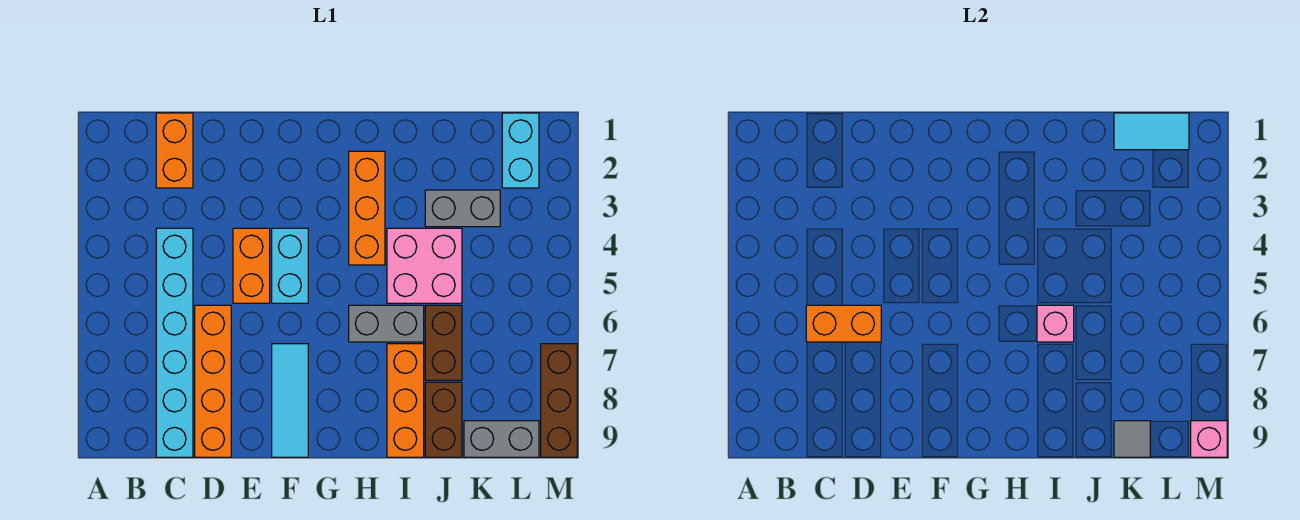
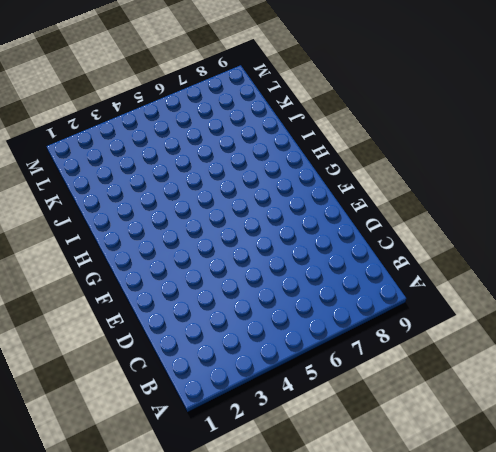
none -> orange 1x2 brick [156,113,193,188]
none -> cyan 1x6 brick [156,228,193,457]
none -> orange 1x4 brick [195,305,231,457]

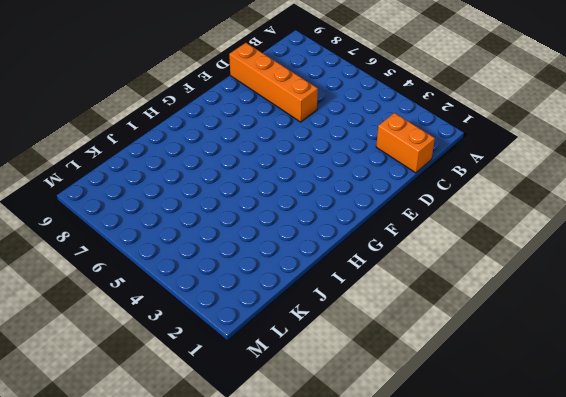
none -> cyan 1x6 brick [156,228,193,457]
none -> orange 1x2 brick [233,228,270,303]
none -> cyan 1x2 brick [272,228,308,303]

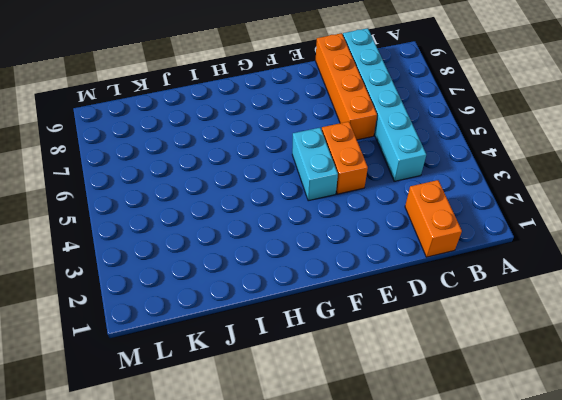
none -> cyan 1x3 tile [272,344,308,457]
none -> orange 1x3 brick [349,151,385,265]
none -> grey 1x2 brick [349,305,424,342]

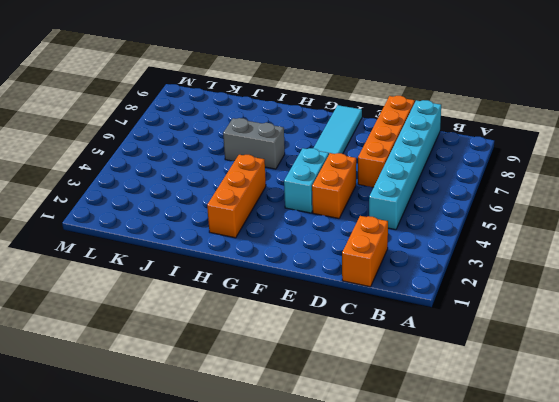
none -> pink 2x2 brick [387,228,462,303]
none -> orange 1x3 brick [387,344,424,457]
none -> grey 1x2 brick [425,190,500,227]

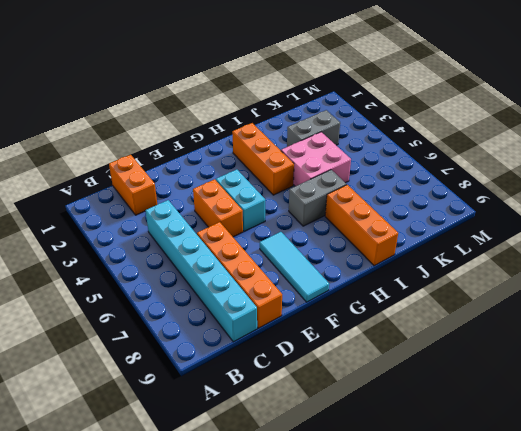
none -> brown 1x2 brick [425,305,462,380]
none -> brown 1x2 brick [425,382,462,457]
none -> grey 1x2 brick [464,421,539,457]

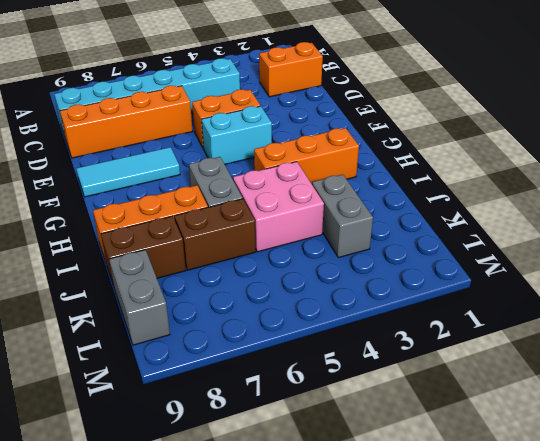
none -> cyan 1x2 brick [502,113,539,188]
none -> brown 1x3 brick [541,344,577,457]
none -> orange 1x2 brick [806,305,881,342]

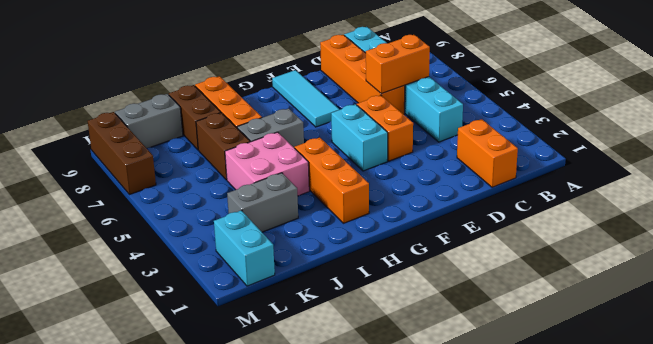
none -> pink 1x1 brick [1037,305,1074,342]
none -> cyan 1x2 tile [1114,113,1189,150]
none -> grey 1x1 tile [1114,421,1150,457]

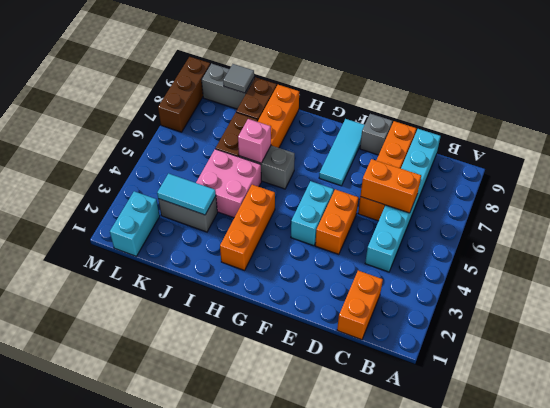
grey 1x1 brick [360,114,392,155] -> none
cyan 1x2 tile [157,174,216,215] -> cyan 1x2 tile moved to [1114,113,1189,150]
none -> pink 1x1 brick [1191,421,1227,457]

